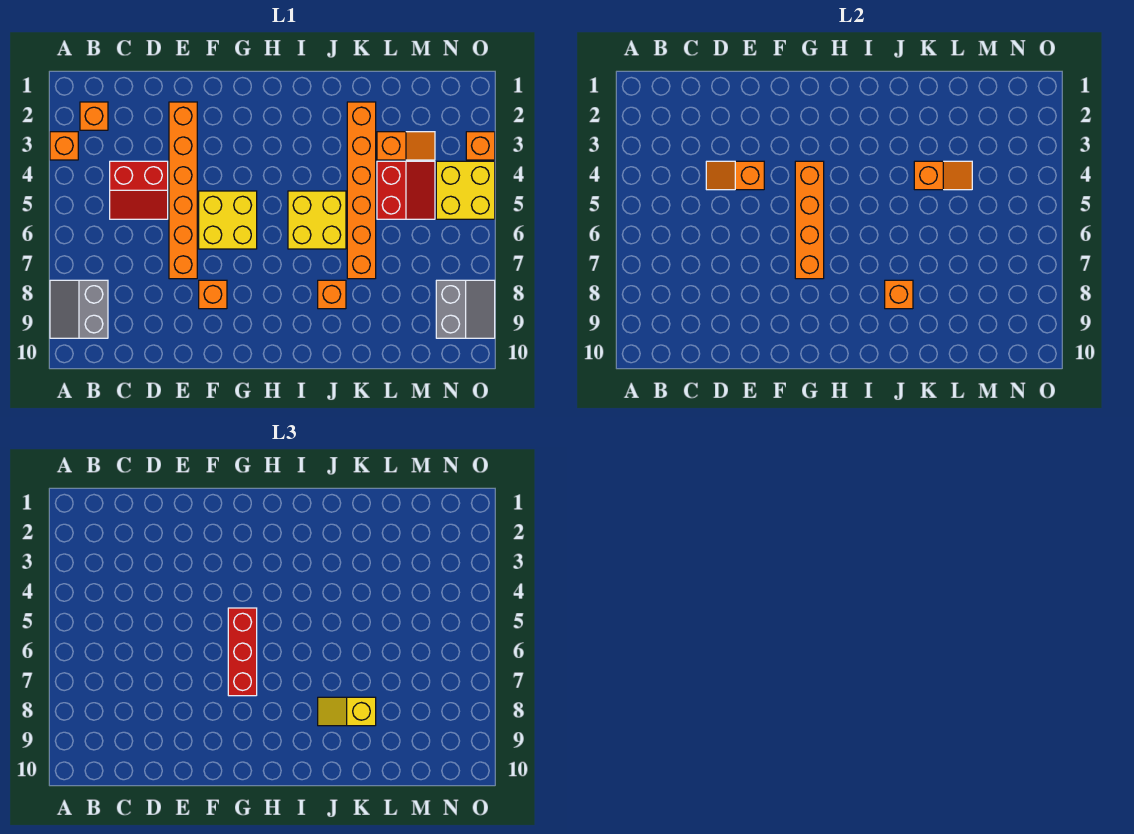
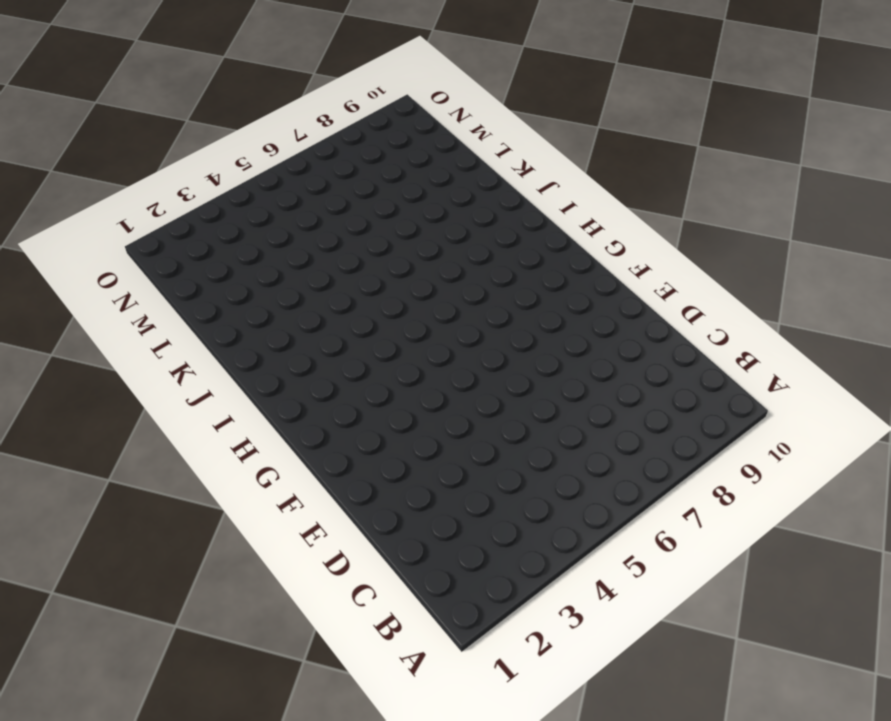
none -> orange 1x1 brick [50,132,78,160]
none -> grey 2x2 slope [50,280,108,338]
none -> orange 1x1 brick [80,102,108,130]

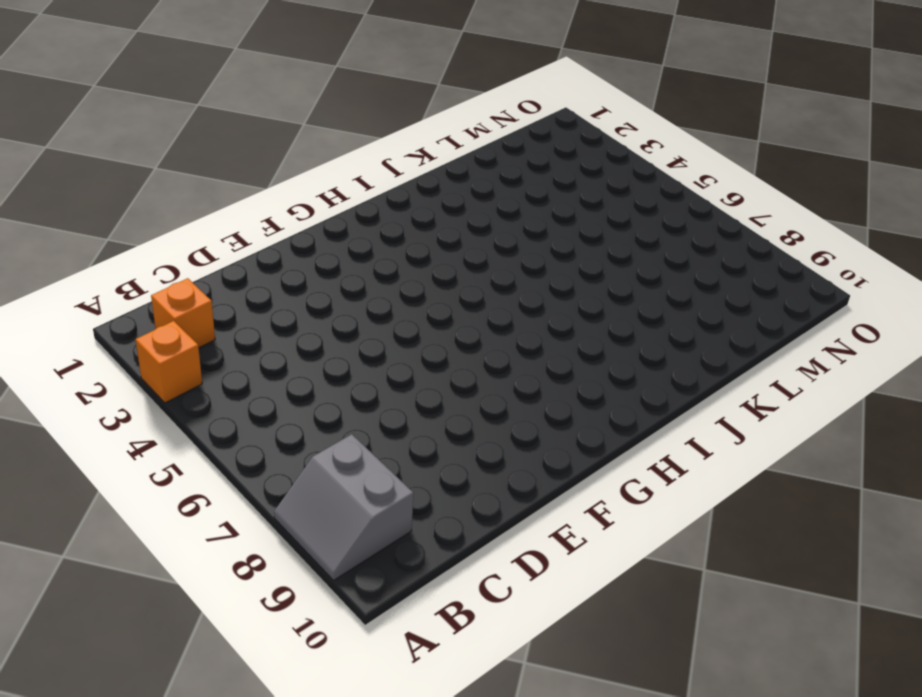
none -> red 2x2 slope [110,161,168,219]
none -> orange 1x6 brick [169,102,197,279]
none -> yellow 2x2 brick [199,191,257,249]

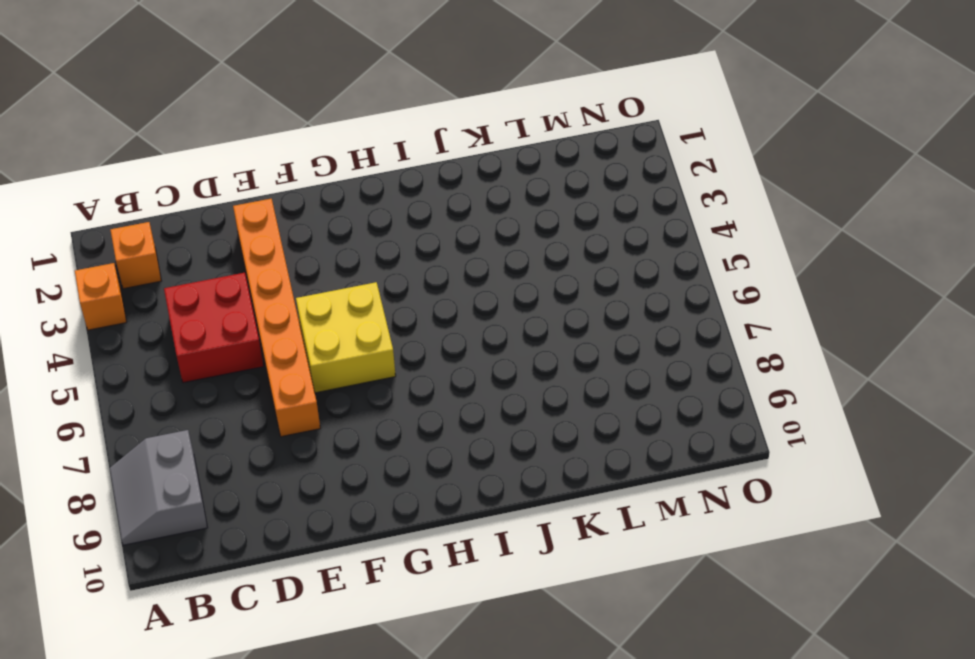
red 2x2 brick [164,273,264,383] -> red 2x2 slope [110,161,168,219]
none -> orange 1x1 brick [199,280,227,309]
none -> yellow 2x2 brick [288,191,346,249]
none -> orange 1x1 brick [318,280,346,309]

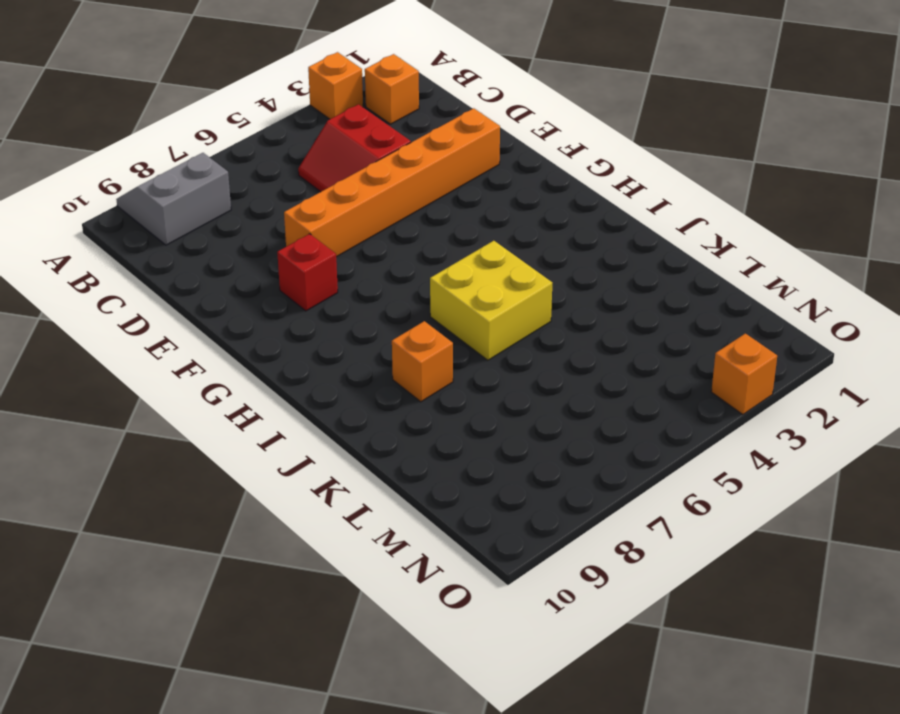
red 1x1 brick [277,234,338,311] -> orange 1x1 brick [199,280,227,309]
none -> yellow 2x2 brick [199,191,257,249]
none -> orange 1x6 brick [347,102,376,279]
none -> orange 1x2 slope [377,132,435,160]

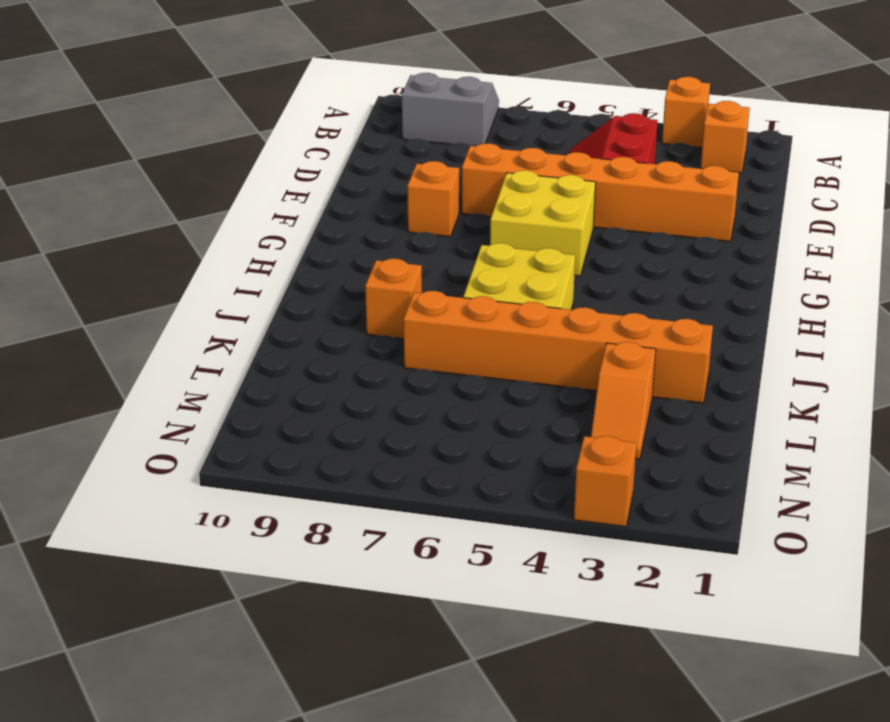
none -> red 2x2 slope [377,161,435,219]
none -> yellow 2x2 brick [436,161,495,219]
none -> grey 2x2 slope [436,280,495,338]

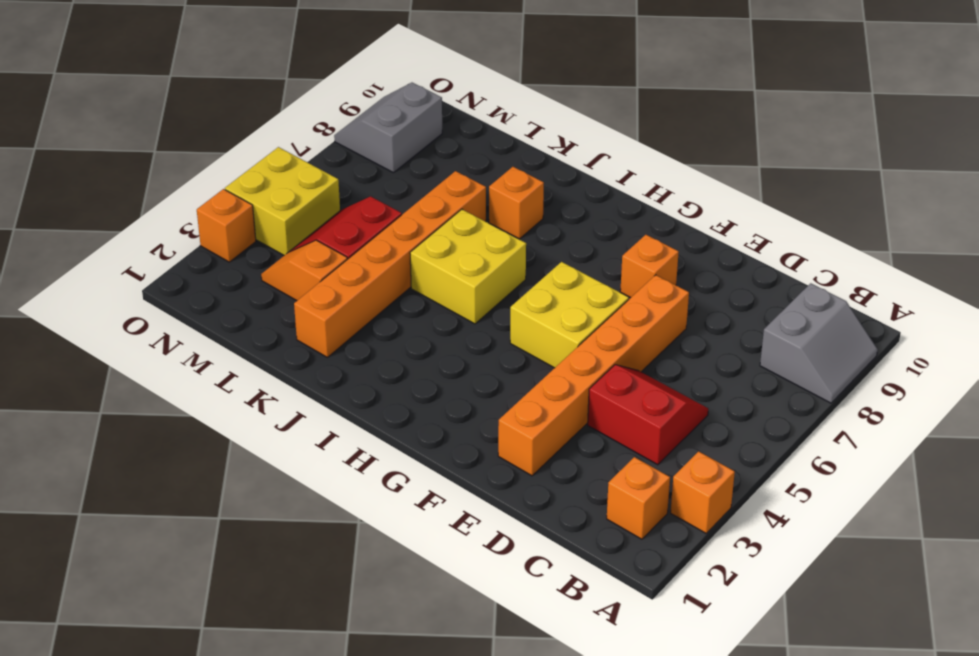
none -> orange 1x2 slope [706,161,764,190]
none -> orange 1x4 brick [795,161,824,279]
none -> orange 1x1 brick [885,280,913,309]

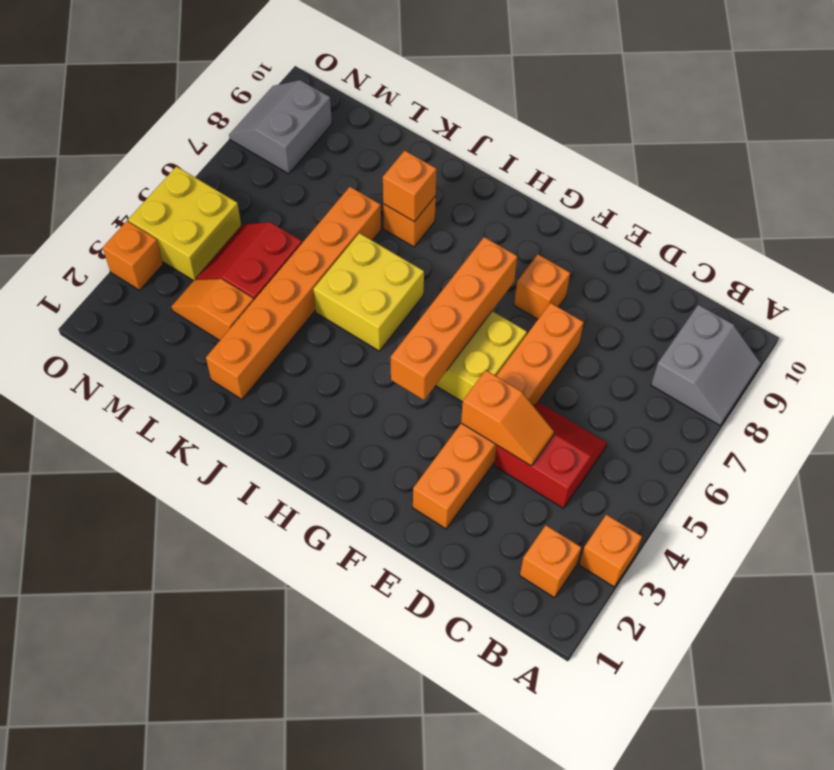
none -> orange 1x2 slope [914,161,972,190]
none -> red 1x3 brick [228,608,257,696]
none -> yellow 1x2 slope [318,697,376,726]

